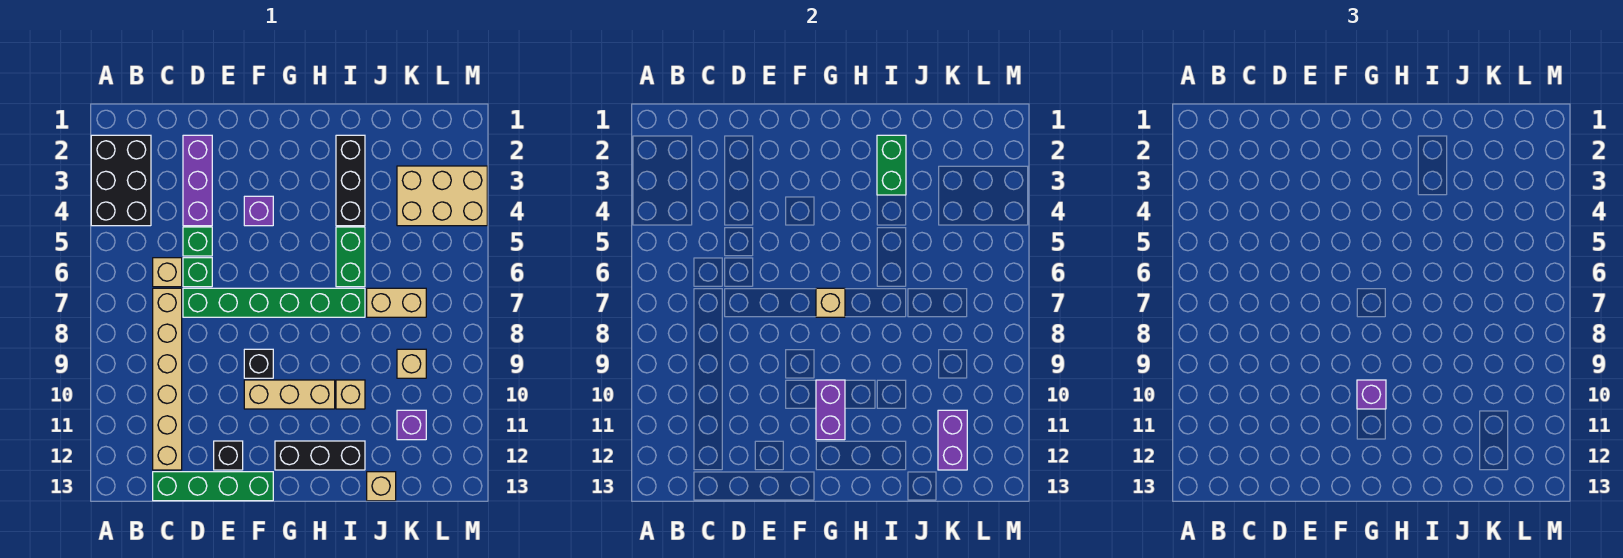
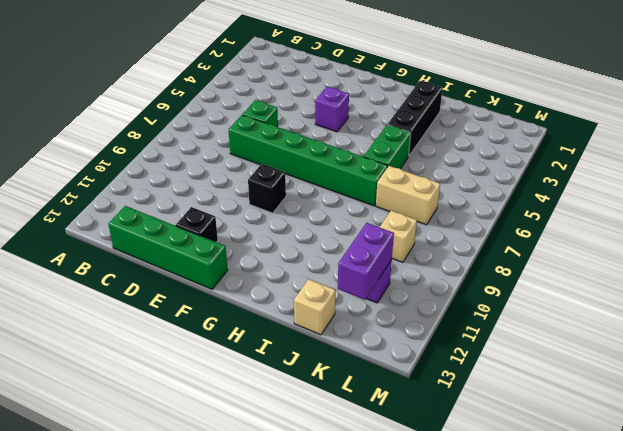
none -> black 2x3 brick [91,135,151,226]
none -> tan 1x1 brick [153,258,182,287]
none -> tan 1x6 brick [153,288,182,470]

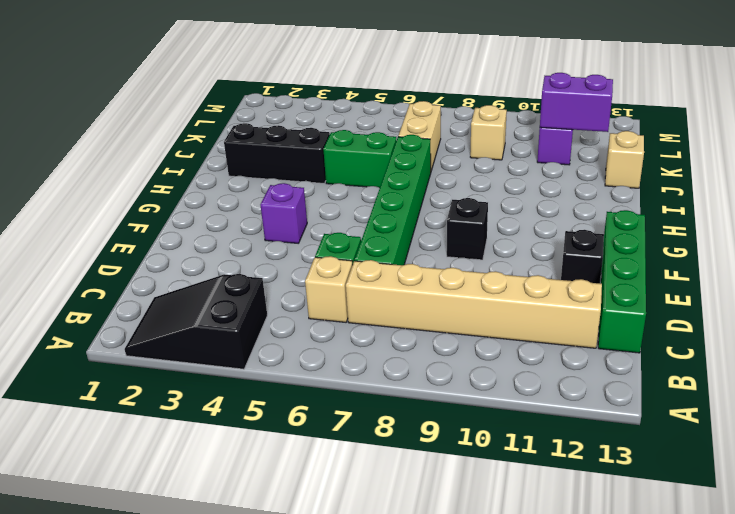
black 2x3 slope [125,274,267,369] -> black 2x3 brick [91,135,151,226]
none -> purple 1x3 brick [183,135,212,226]
none -> green 1x1 brick [183,227,212,256]
none -> tan 1x3 brick [244,380,335,409]

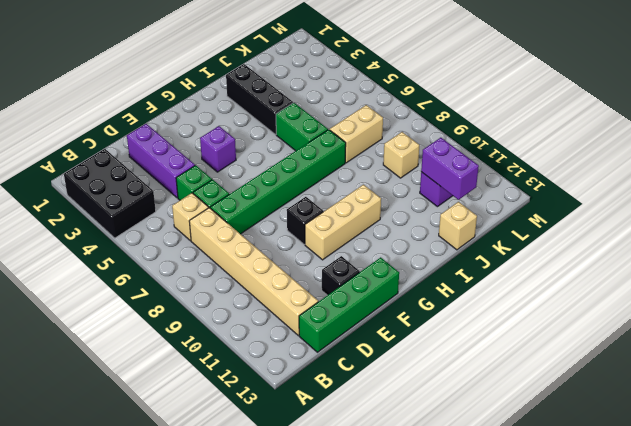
none -> black 1x3 brick [275,441,365,470]
none -> tan 1x1 brick [336,380,365,409]
none -> tan 2x3 brick [397,166,487,226]

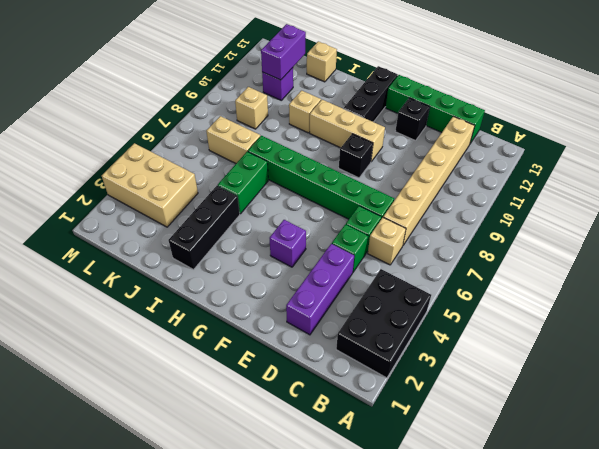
black 1x3 brick [343,66,398,122] -> black 1x3 brick turned to [275,441,365,470]
none -> tan 1x1 brick [816,288,845,317]
none -> purple 1x2 brick [816,380,845,440]
none -> green 1x2 brick [877,135,906,195]

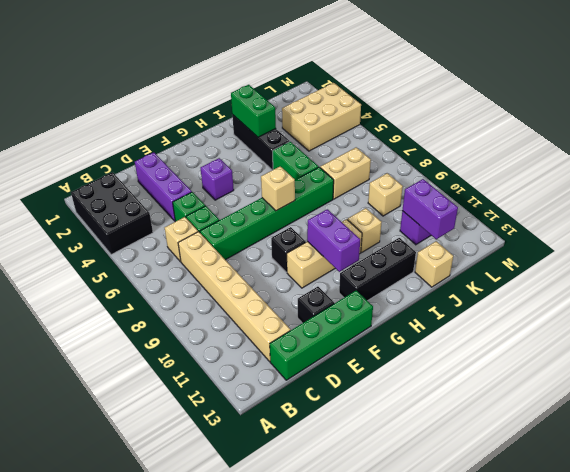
none -> purple 1x1 brick [1357,380,1386,409]

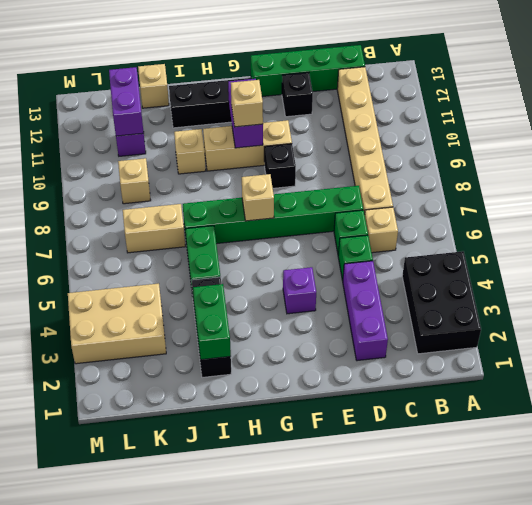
tan 1x1 brick [231,80,263,127] -> purple 1x1 brick [1357,380,1386,409]

